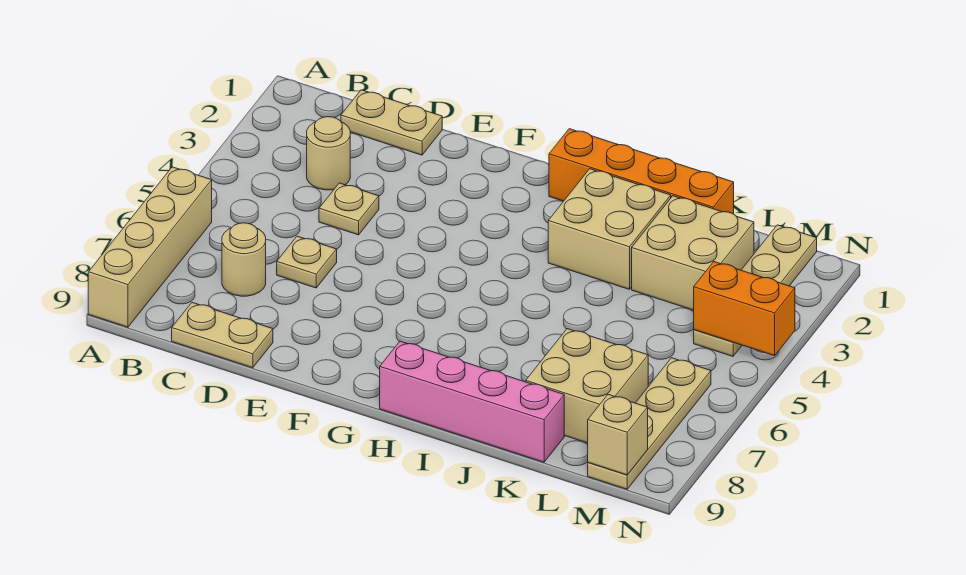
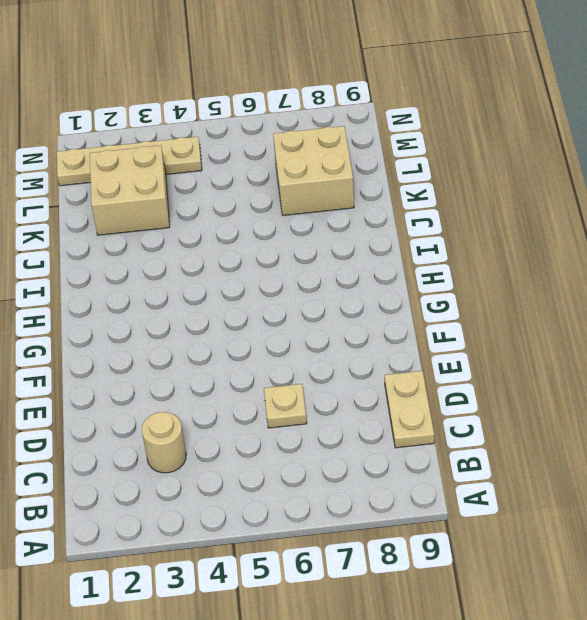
none -> tan 1x4 brick [88,167,212,327]
none -> tan 1x2 plate [341,90,442,155]
none -> tan 1x1 round brick [222,223,266,296]

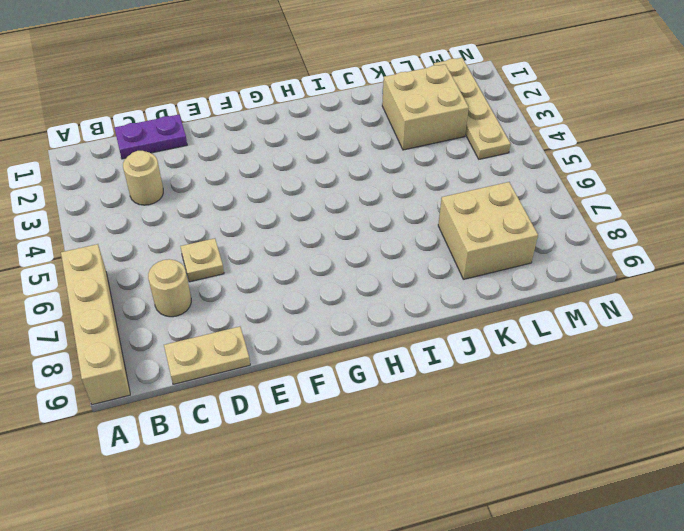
purple 1x2 plate [115,115,187,159] -> tan 1x2 plate [341,90,442,155]
none -> tan 1x1 plate [319,183,379,235]
none -> orange 1x4 brick [549,129,734,214]
none -> pink 1x4 brick [380,341,564,462]

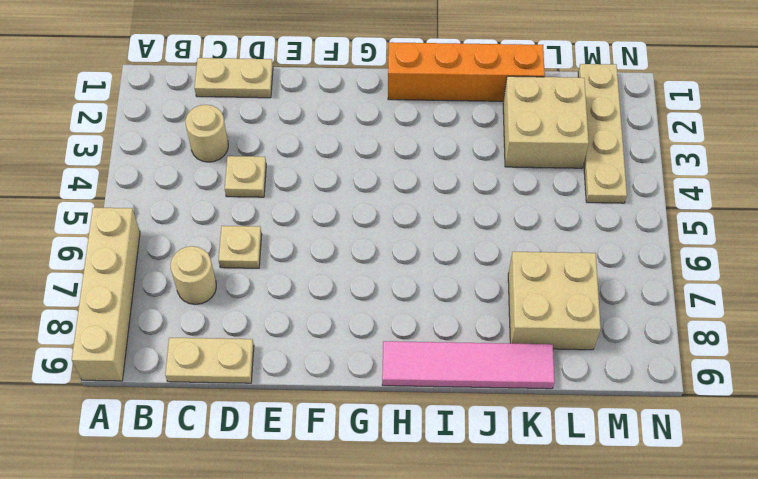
pink 1x4 tile [382,341,555,389] -> pink 1x4 brick [380,341,564,462]
none -> tan 2x2 brick [548,169,671,289]
none -> tan 1x4 plate [588,358,711,489]
none -> orange 1x2 brick [694,262,795,356]

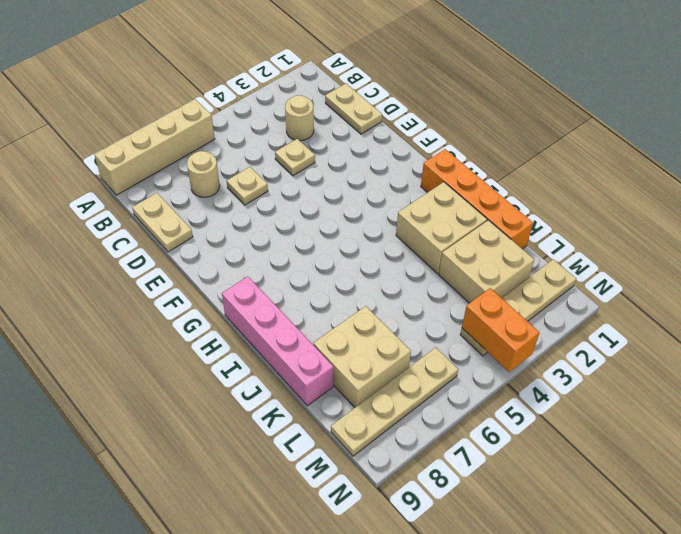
none -> tan 1x1 brick [588,394,648,475]

